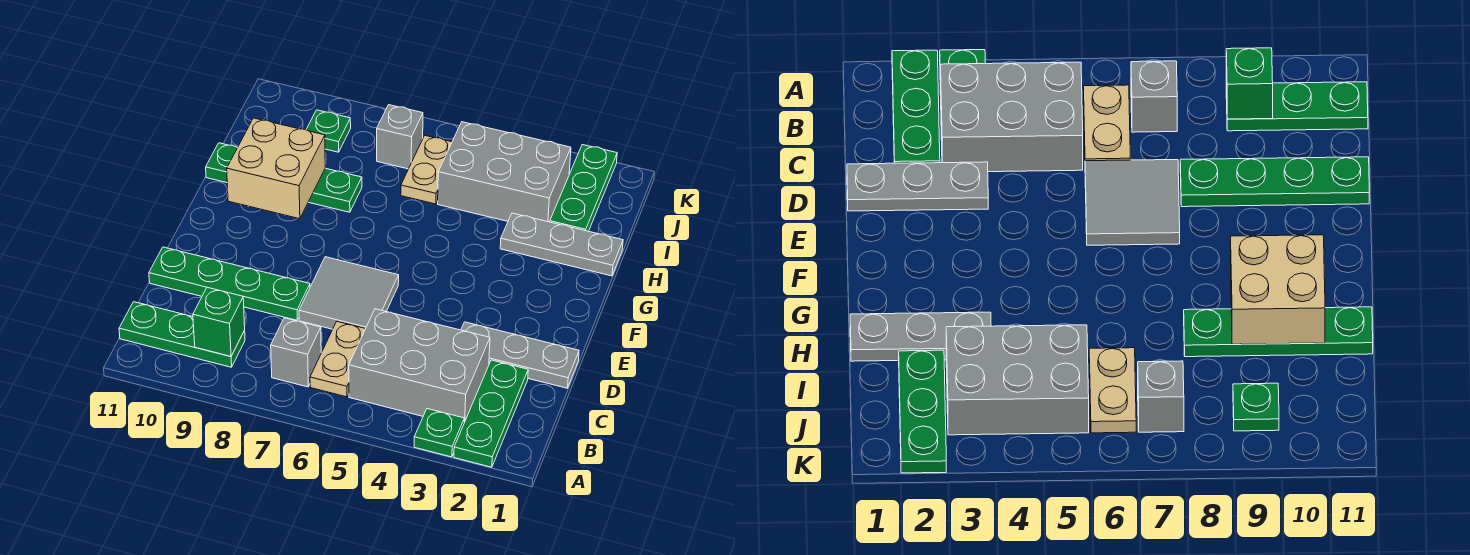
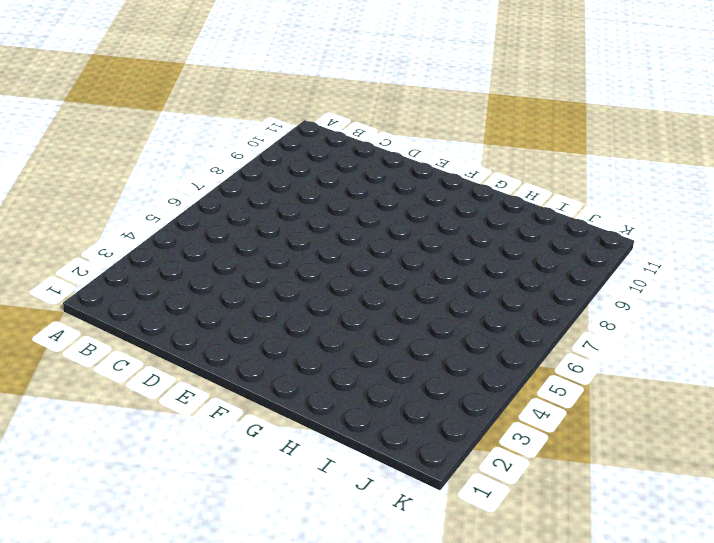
none -> green 1x3 plate [454,360,528,467]
none -> green 1x1 plate [414,409,464,457]
none -> grey 2x3 brick [349,309,490,422]

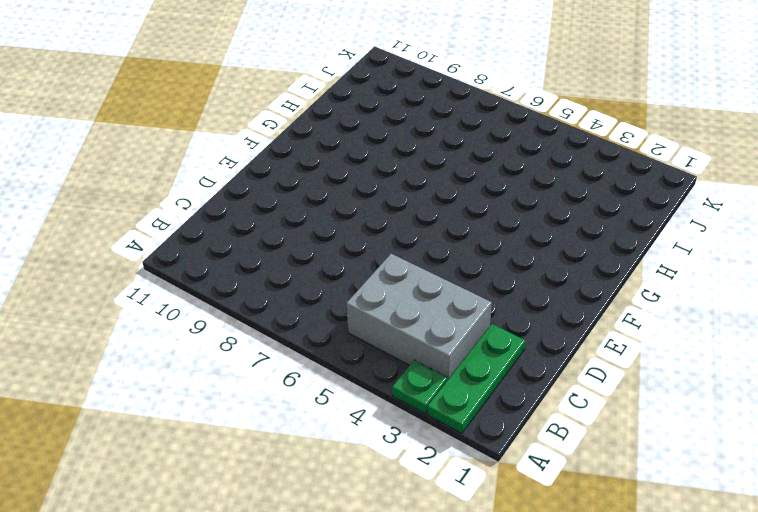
none -> tan 1x2 plate [310,322,365,397]
none -> grey 1x1 brick [271,318,321,387]
none -> green 1x3 plate [119,302,245,367]

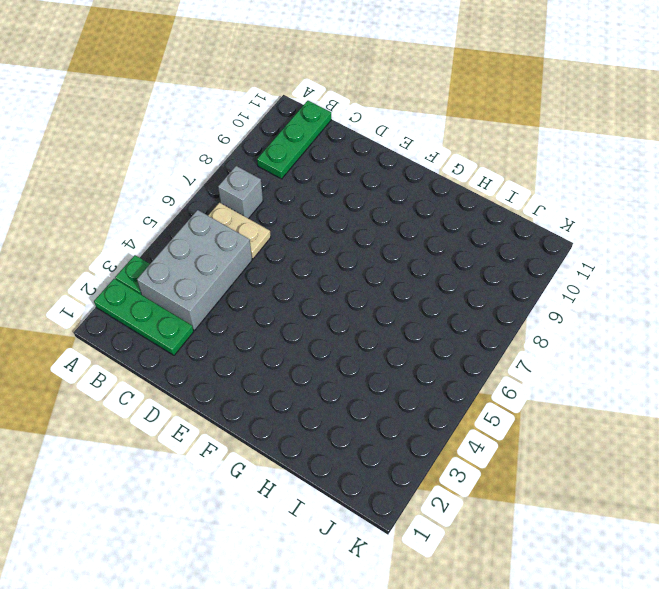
none -> grey 1x3 plate [461,322,579,388]
none -> grey 2x2 tile [299,257,399,329]
none -> green 1x4 plate [149,247,310,320]

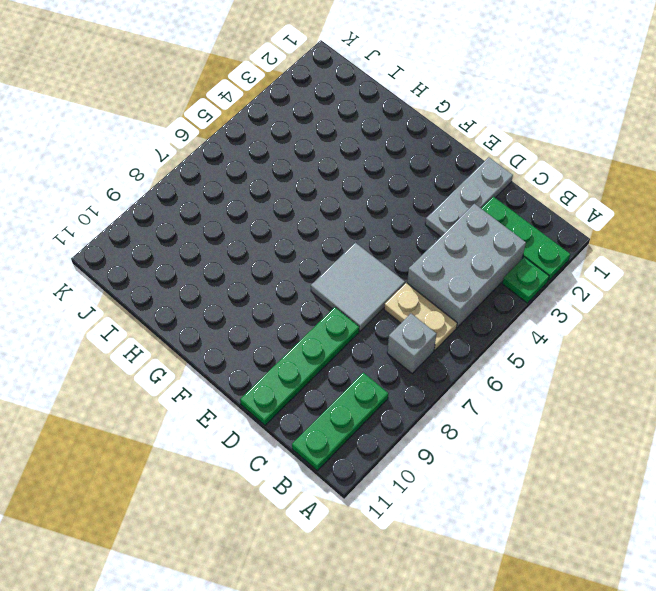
none -> grey 1x3 plate [500,213,623,276]
none -> green 1x4 plate [206,143,362,212]
none -> green 1x3 plate [550,145,617,231]

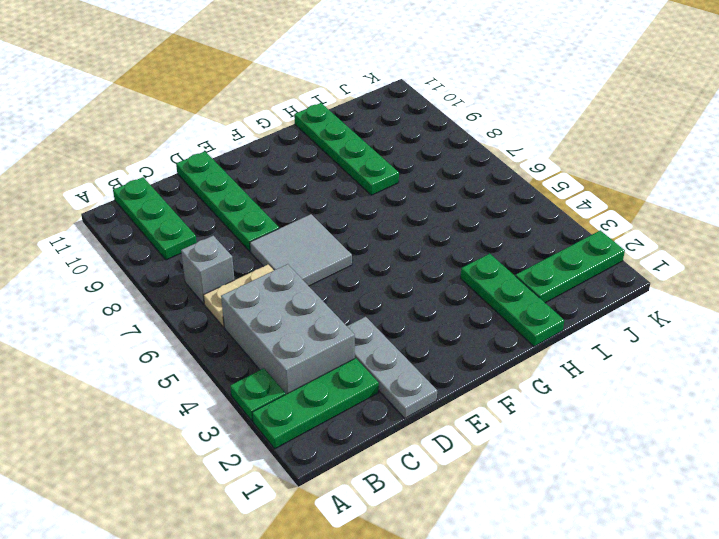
green 1x3 plate [461,254,564,346] -> grey 1x3 plate [500,213,623,276]
none -> grey 2x3 brick [438,122,571,222]
none -> tan 1x2 plate [401,136,452,204]
none -> grey 1x1 brick [377,105,423,169]

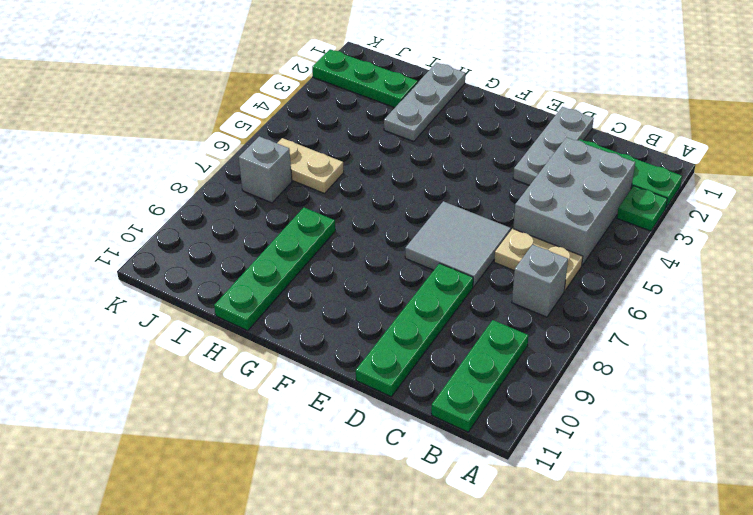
none -> grey 2x3 brick [438,122,571,222]
none -> green 1x1 plate [306,110,351,152]
none -> green 1x1 brick [193,287,245,356]

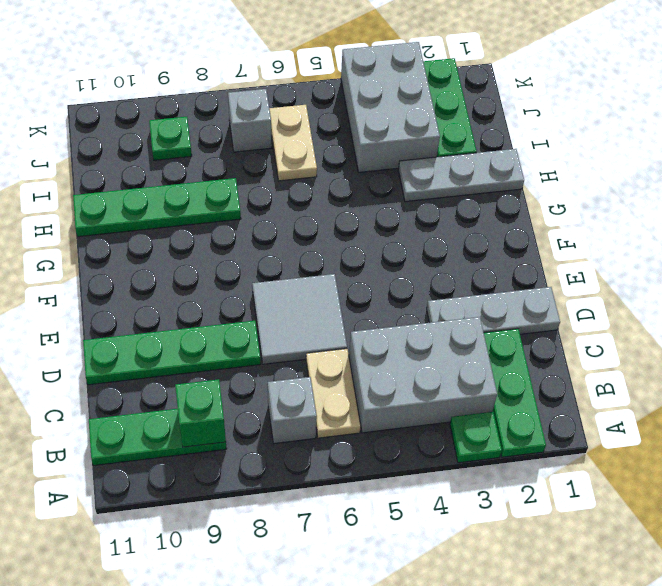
grey 2x3 brick [341,42,440,172] -> grey 2x3 brick turned to [438,122,571,222]
none -> tan 2x2 brick [227,118,325,219]

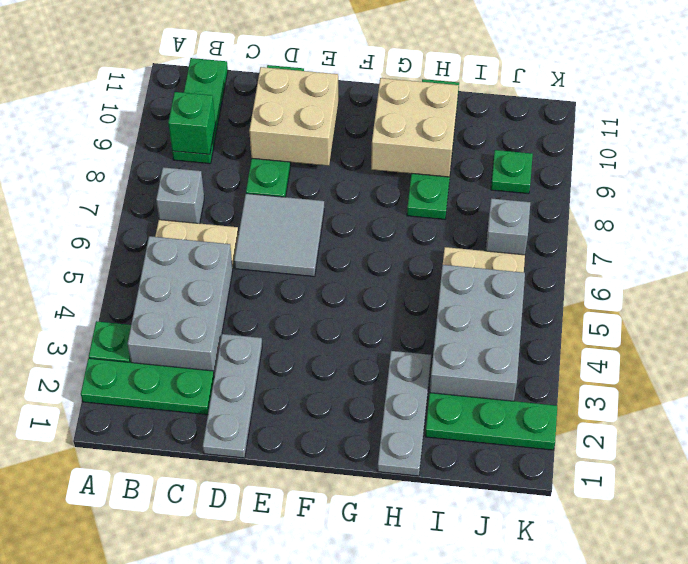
tan 2x2 brick [249,67,338,166] -> none

